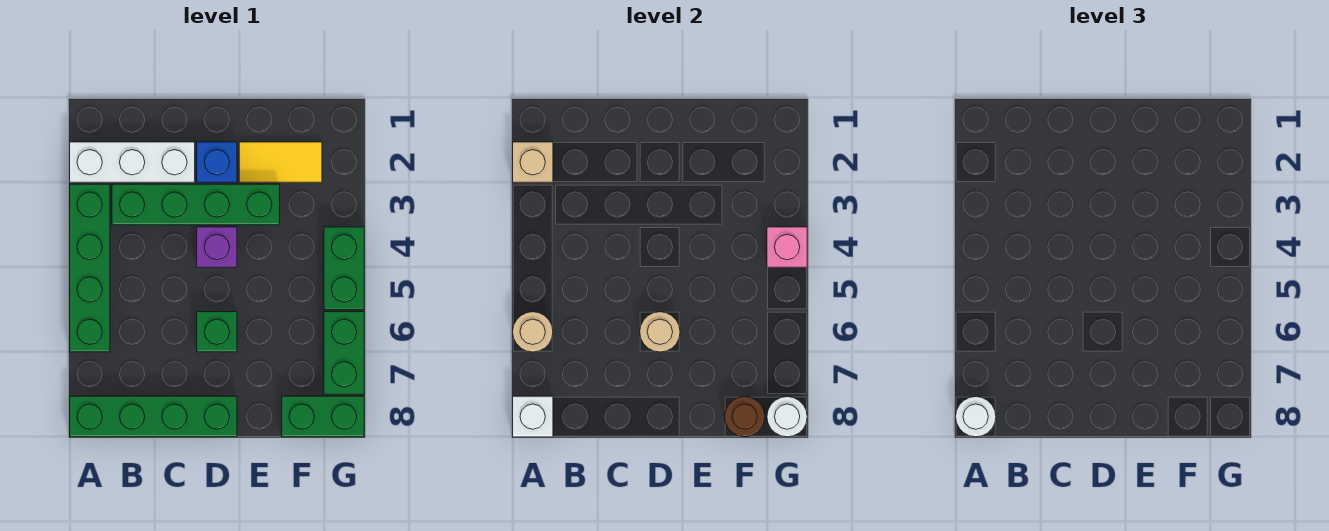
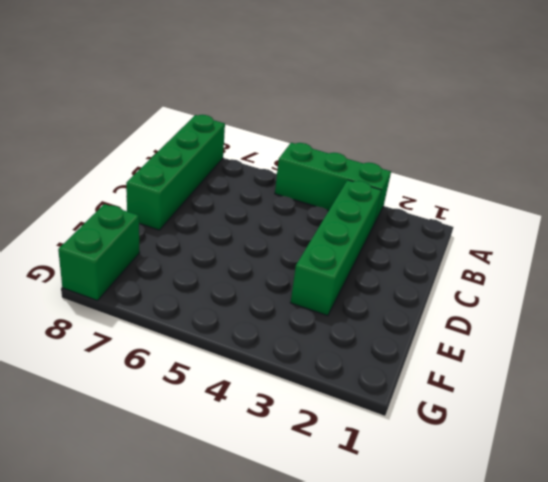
green 1x3 brick [275,143,391,222] -> green 1x4 brick [70,184,110,352]
none -> white 1x3 brick [70,142,195,182]
none -> blue 1x1 brick [197,142,237,182]
none -> purple 1x1 brick [197,227,237,267]

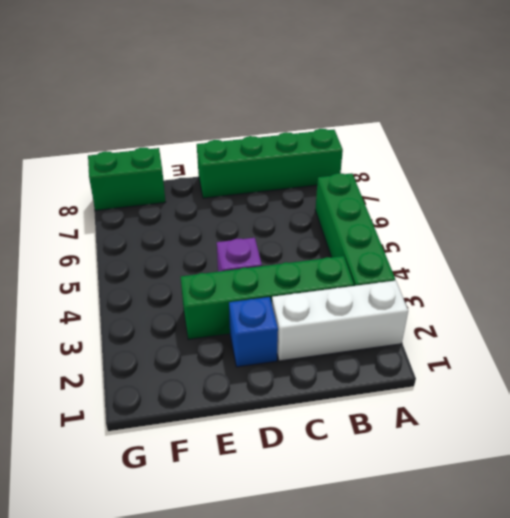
none -> green 1x1 brick [197,312,237,352]
none -> yellow 1x2 tile [239,142,322,182]
none -> green 1x2 brick [324,227,364,310]

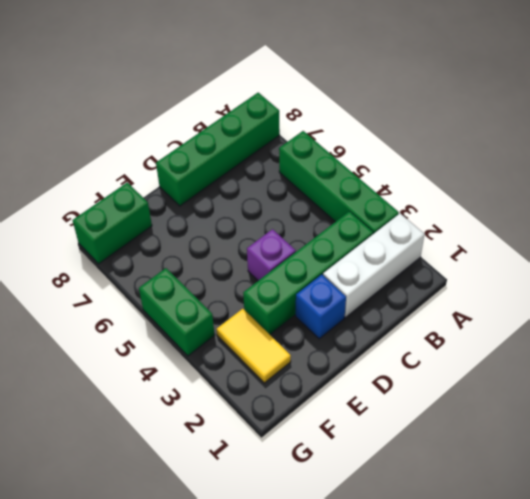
yellow 1x2 tile [216,309,291,383] -> yellow 1x2 tile turned to [239,142,322,182]
none -> green 1x1 brick [197,312,237,352]
none -> green 1x2 brick [324,312,364,394]
none -> tan 1x1 brick [513,142,553,182]

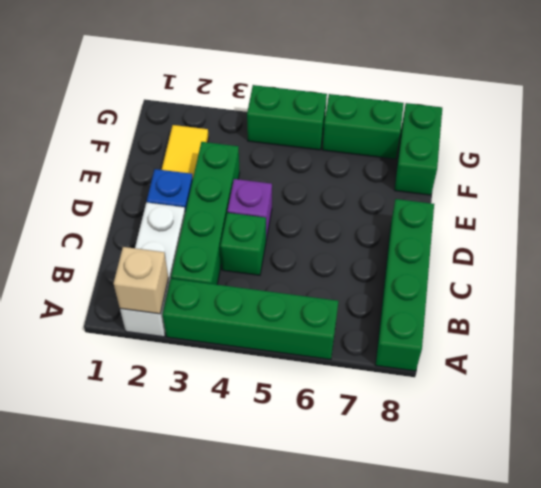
green 1x1 brick [220,213,266,275] -> green 1x1 brick moved to [197,312,237,352]
none -> tan 1x1 round brick [513,312,553,352]
none -> white 1x1 brick [513,396,553,437]
none -> tan 1x1 round brick [640,312,680,352]

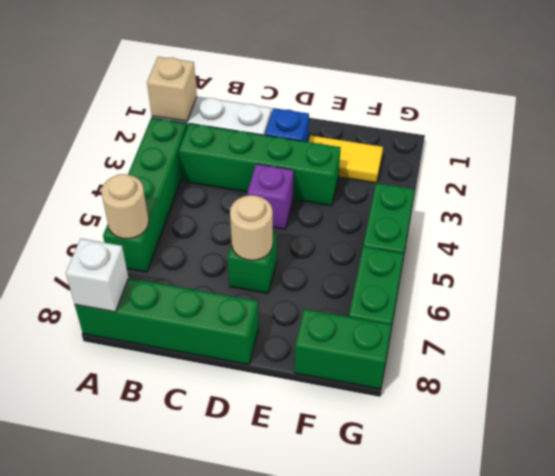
none -> brown 1x1 round brick [725,397,765,437]
none -> pink 1x1 brick [767,227,807,267]
none -> white 1x1 round brick [767,397,807,437]

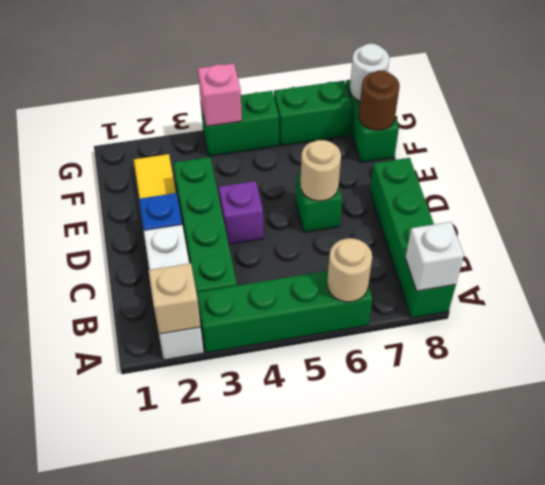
none -> white 1x1 round brick [956,397,996,437]

